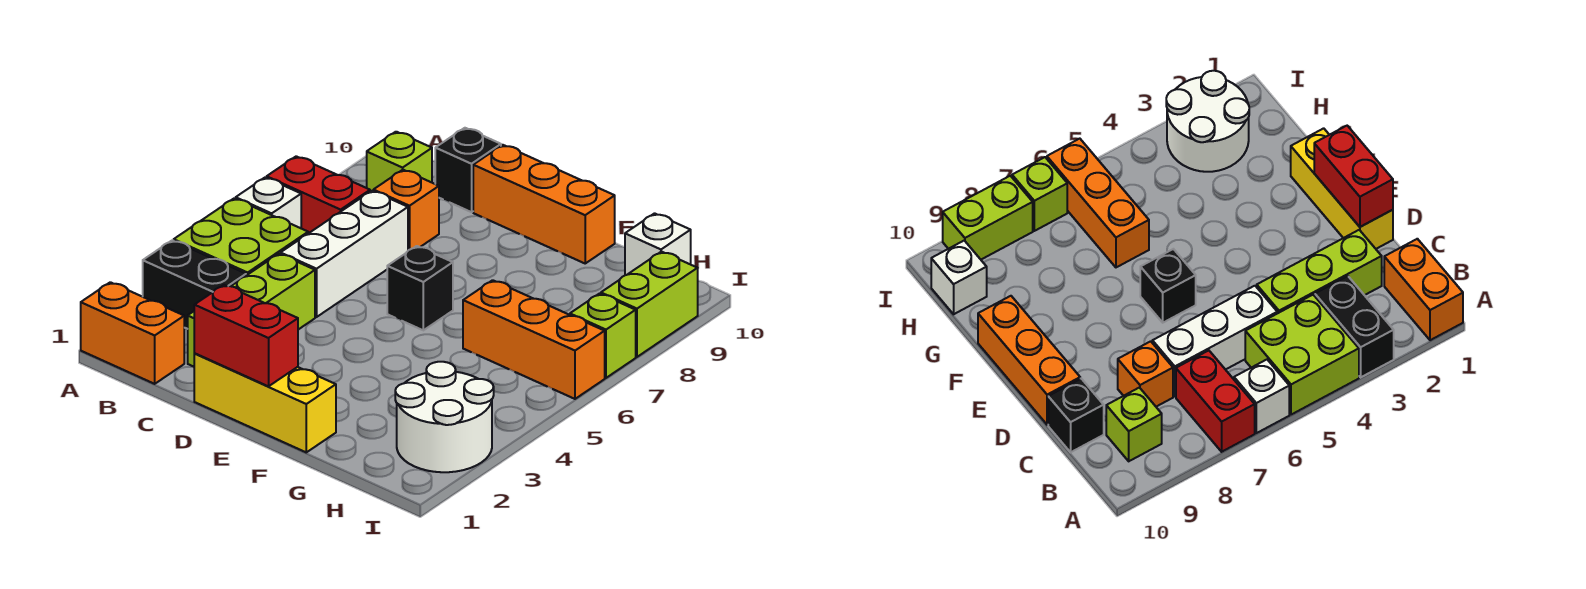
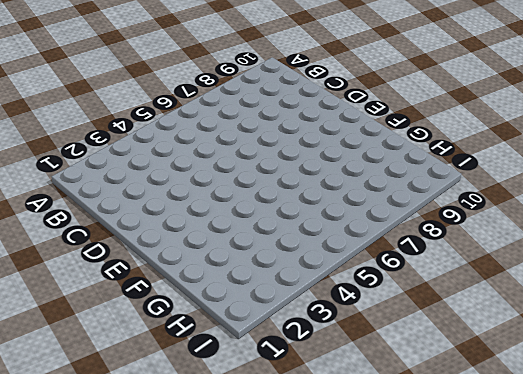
none -> orange 1x2 brick [81,282,184,384]
none -> black 1x2 brick [143,240,246,329]
none -> lime 2x2 brick [174,198,308,275]

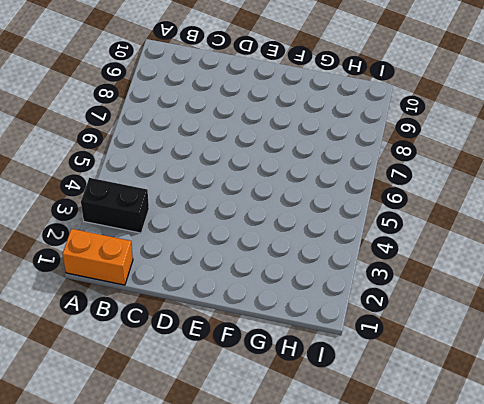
none -> lime 2x2 brick [174,198,308,275]
none -> white 1x1 brick [236,177,301,228]
none -> red 1x2 brick [267,156,370,233]

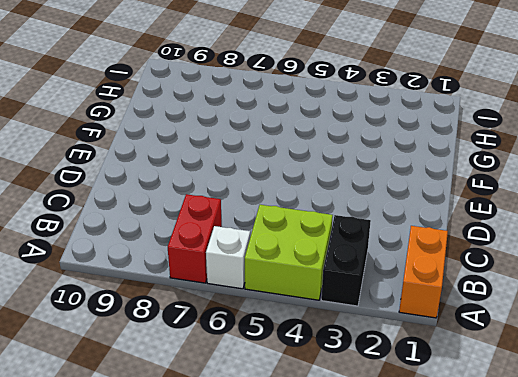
none -> lime 1x1 brick [367,132,432,192]
none -> lime 1x3 brick [188,254,315,367]
none -> white 1x3 brick [280,191,408,317]

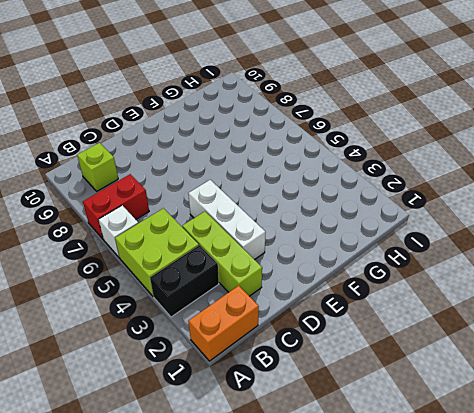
white 1x3 brick [188,180,266,260] -> white 1x3 brick moved to [280,191,408,317]
none -> orange 1x1 brick [373,170,439,250]
none -> black 1x1 brick [435,128,501,212]
none -> yellow 1x3 brick [194,354,336,452]

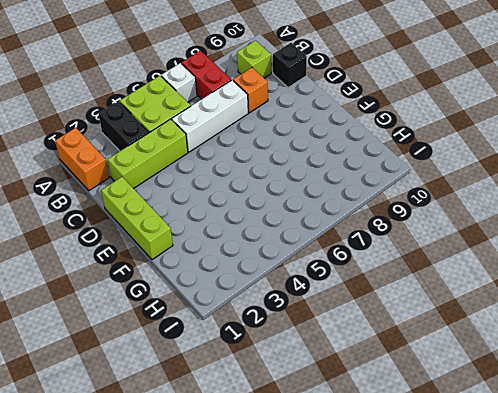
lime 1x3 brick [101,177,173,260] -> yellow 1x3 brick [194,354,336,452]
none -> orange 1x3 brick [473,145,615,263]
none -> black 1x1 brick [387,246,453,330]
none -> orange 1x3 brick [463,280,605,399]

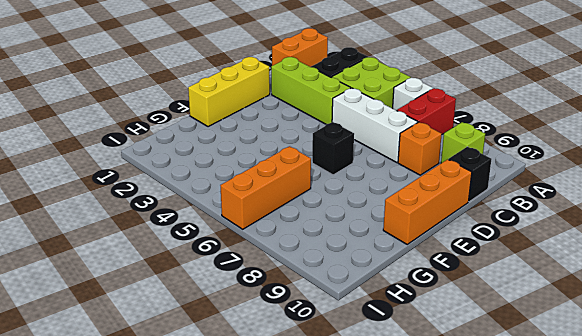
none -> white 2x2 round brick [395,362,494,472]
none -> white 1x1 brick [625,213,691,275]
none -> lime 1x1 brick [570,294,636,378]

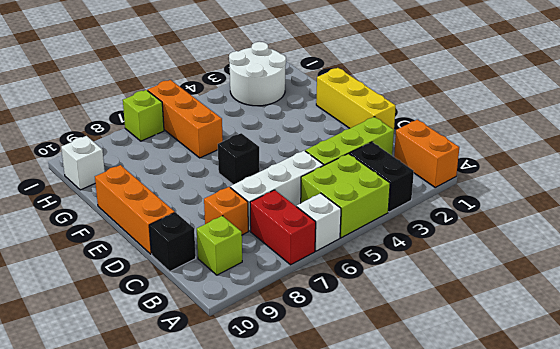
none -> lime 1x2 brick [601,252,698,357]
none -> red 1x2 brick [194,285,298,386]

